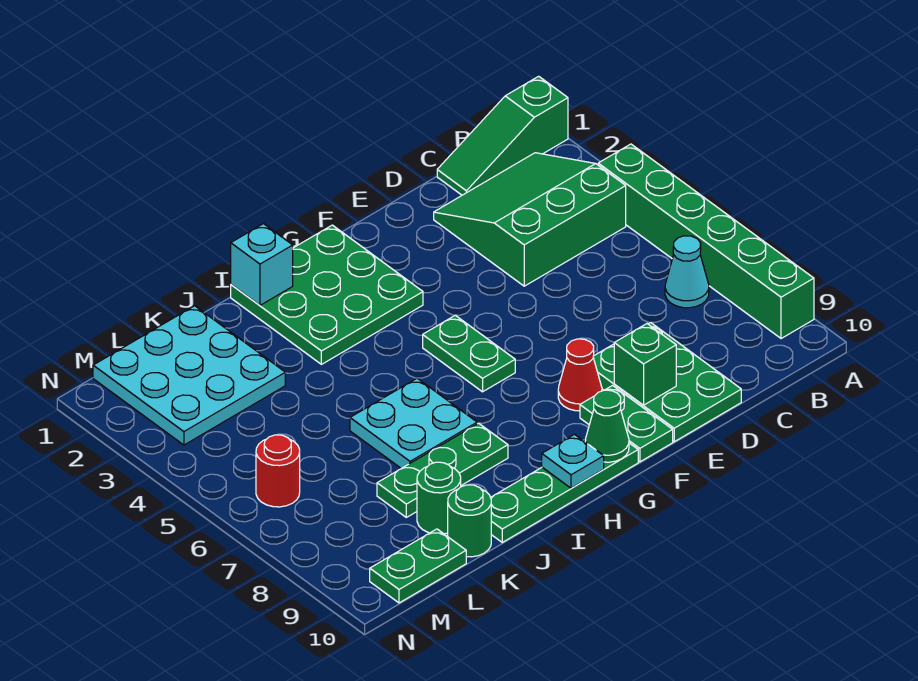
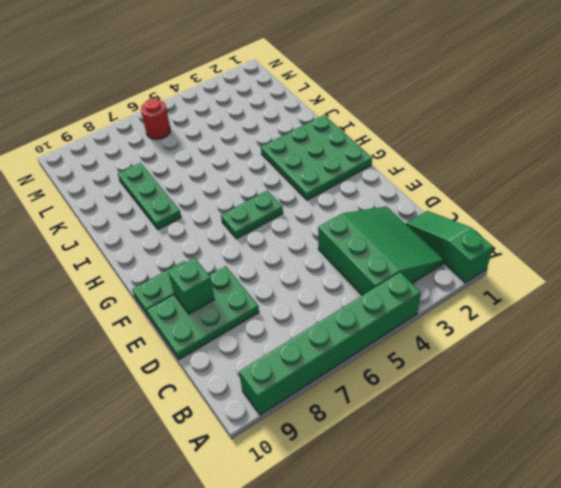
none -> cyan 1x1 cone [665,236,709,308]
none -> red 1x1 cone [558,339,602,411]
none -> green 1x4 plate [491,443,638,542]

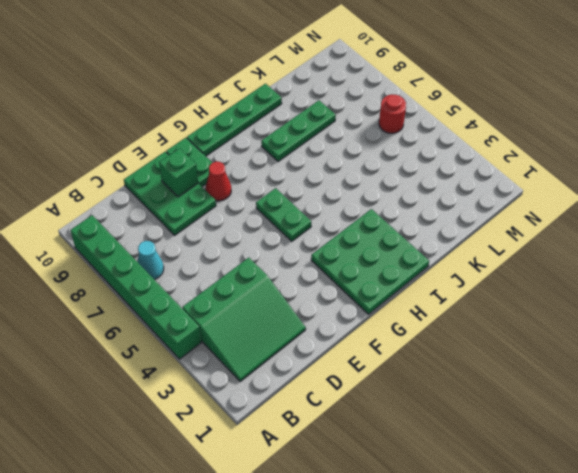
none -> green 1x3 slope [437,76,568,195]
none -> cyan 2x2 plate [350,378,477,468]
none -> cyan 3x3 plate [93,306,285,445]

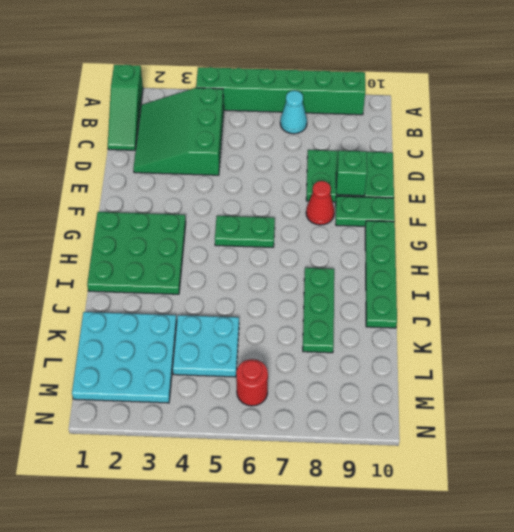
cyan 2x2 plate [173,315,239,377] -> cyan 2x2 plate moved to [350,378,477,468]
none -> green 1x1 round brick [417,462,461,534]
none -> green 1x1 round brick [448,485,491,557]
none -> green 1x2 plate [370,529,466,603]

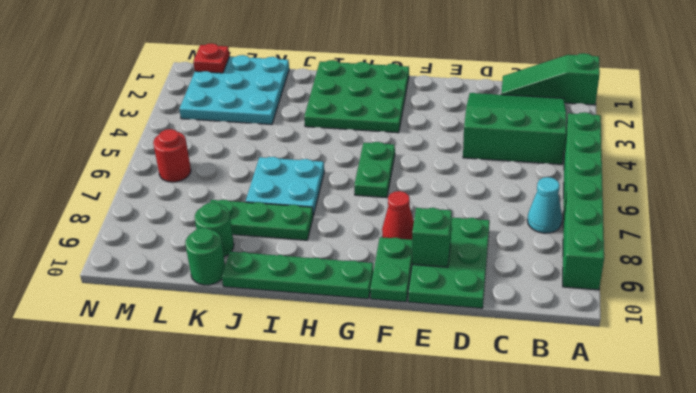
red 1x1 plate [193,43,229,73] -> none
none -> green 1x2 plate [370,529,466,603]
none -> green 1x1 cone [585,390,629,462]
none -> cyan 1x1 plate [542,434,604,488]

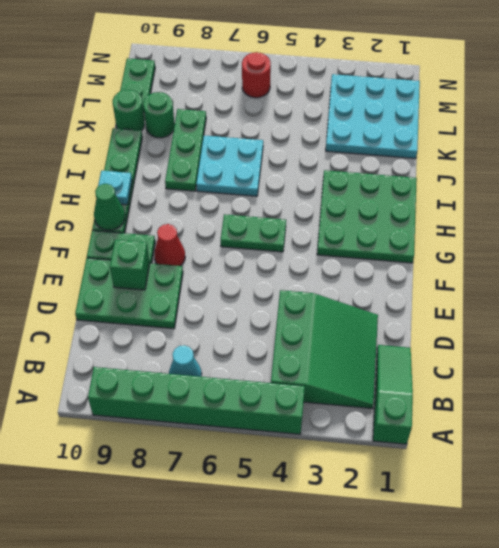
none -> cyan 1x1 brick [231,224,293,305]

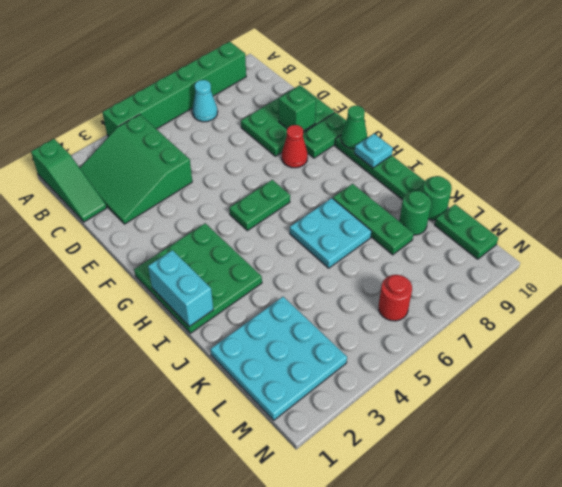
cyan 1x2 brick [148,250,213,327] -> cyan 1x1 brick [231,224,293,305]

